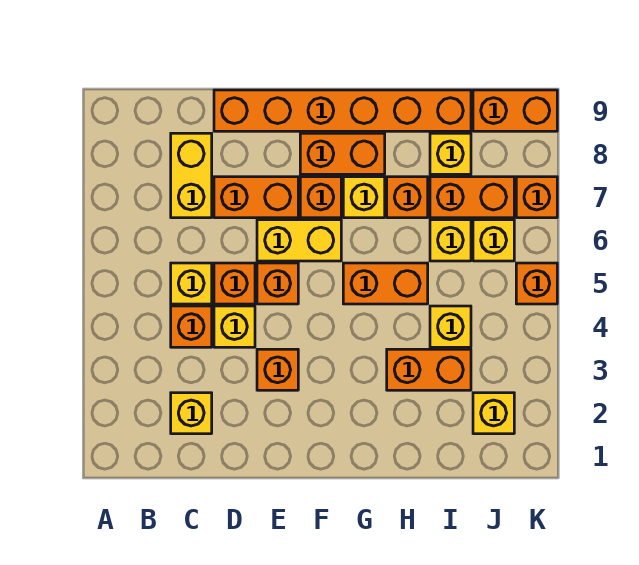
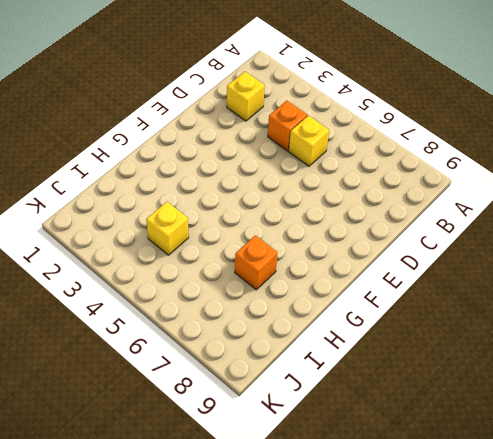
none -> yellow 1x2 brick [171,133,212,218]
none -> yellow 1x1 brick [214,306,255,347]
none -> orange 1x1 brick [214,263,255,304]

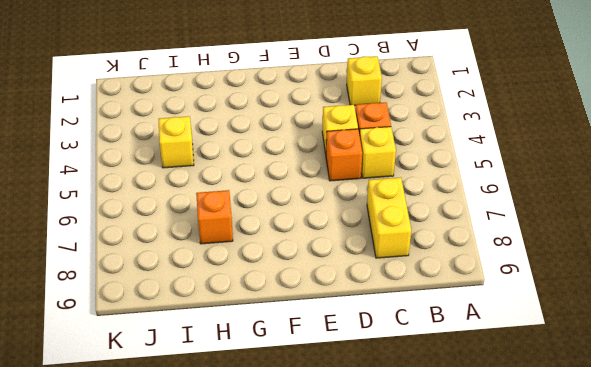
none -> orange 1x2 brick [214,177,298,218]
none -> orange 1x6 brick [214,90,471,131]
none -> orange 1x1 brick [257,349,298,390]

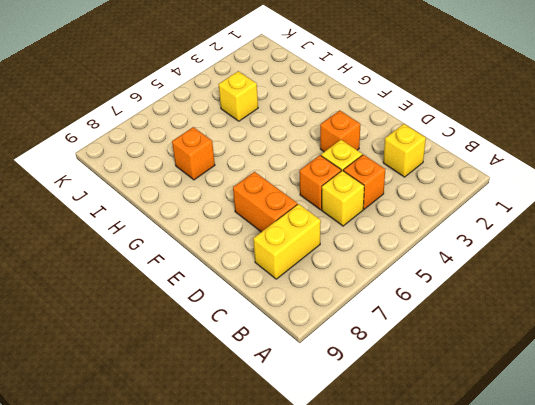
none -> orange 1x6 brick [214,90,471,131]
none -> orange 1x1 brick [257,263,298,304]
none -> yellow 1x2 brick [257,220,341,261]

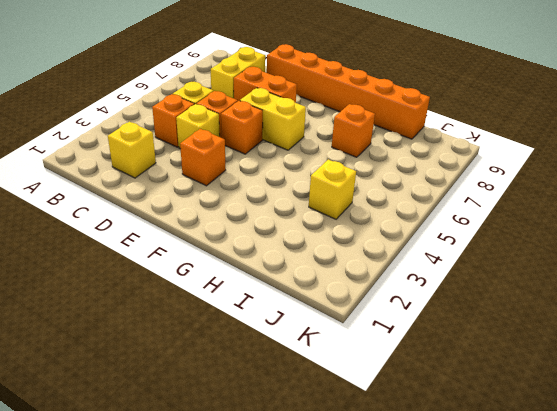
none -> orange 1x1 brick [300,177,341,218]
none -> orange 1x2 brick [300,133,385,174]
none -> orange 1x2 brick [343,263,428,304]

